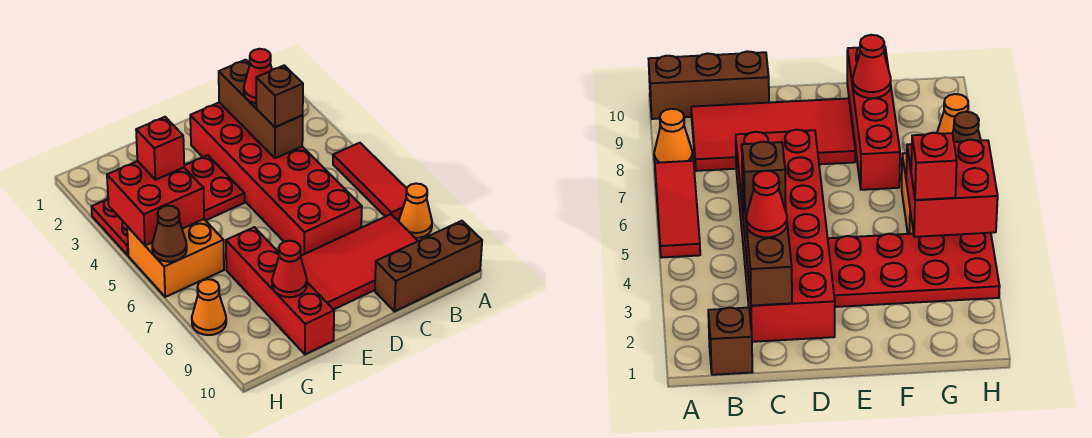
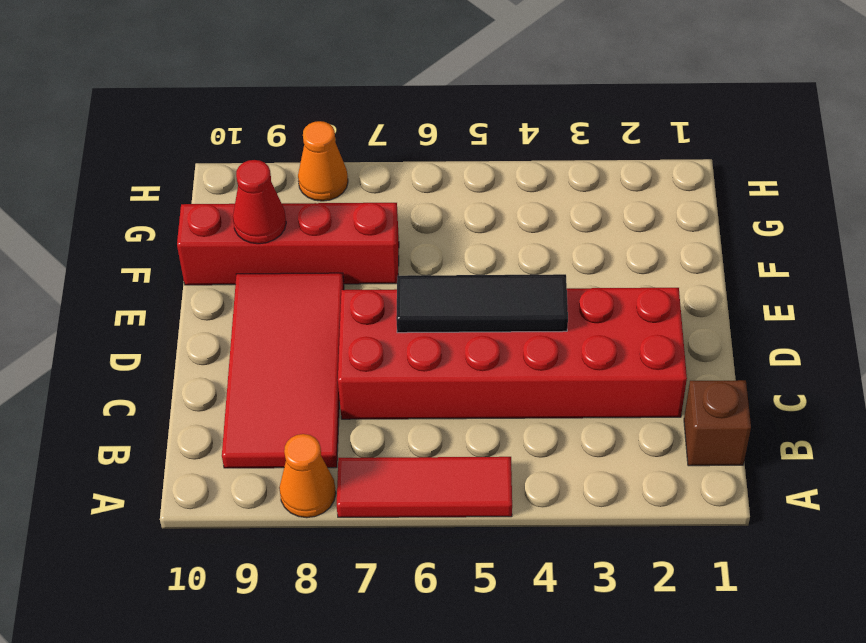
black 1x3 tile [396,274,568,333] -> none
none -> brown 1x3 brick [375,221,482,311]
none -> red 2x4 plate [92,155,245,255]
none -> orange 2x2 brick [127,219,224,297]

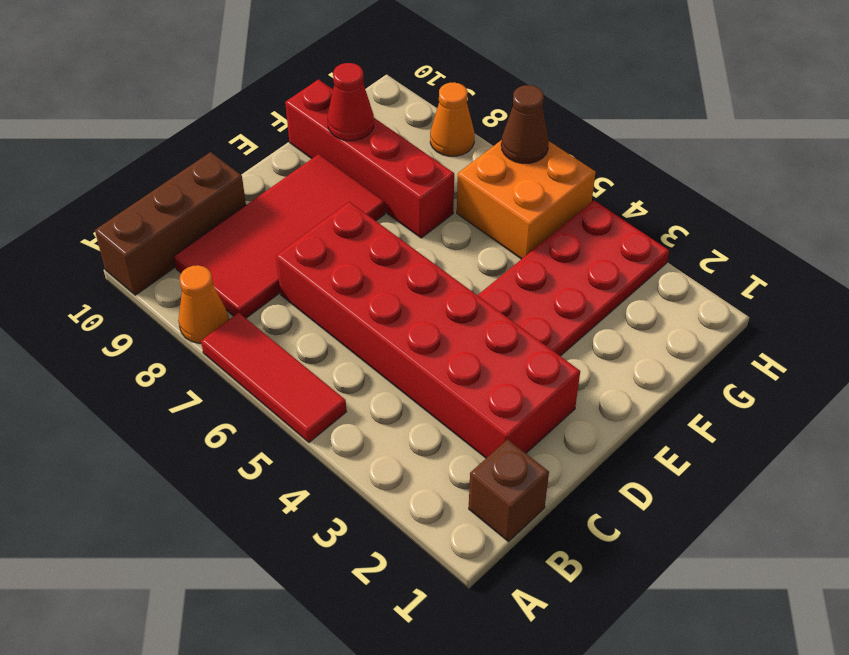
none -> brown 1x3 brick [219,60,303,158]
none -> red 2x2 brick [107,161,204,245]
none -> red 1x1 cone [244,49,272,103]

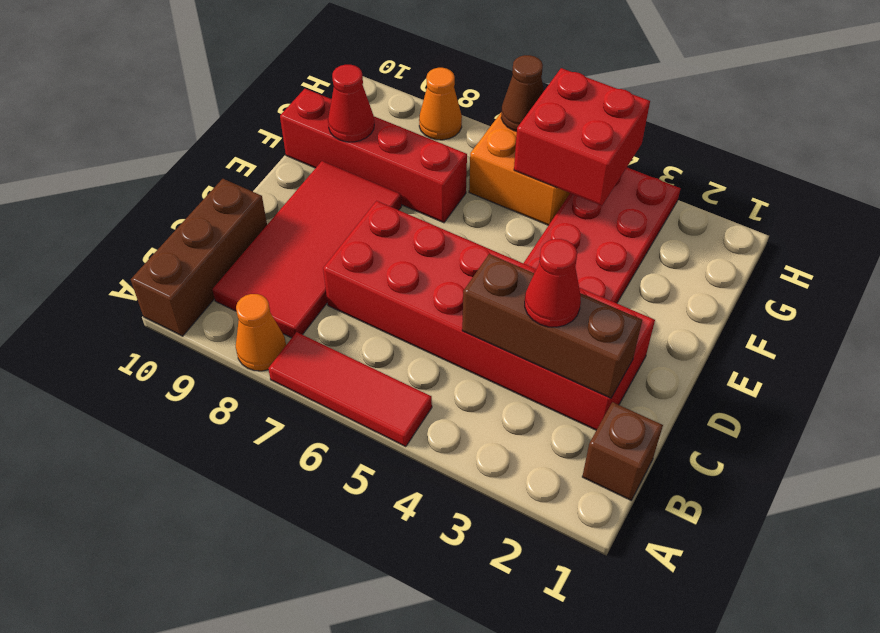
none -> brown 1x1 brick [256,65,303,127]
none -> red 1x1 brick [136,117,184,180]

